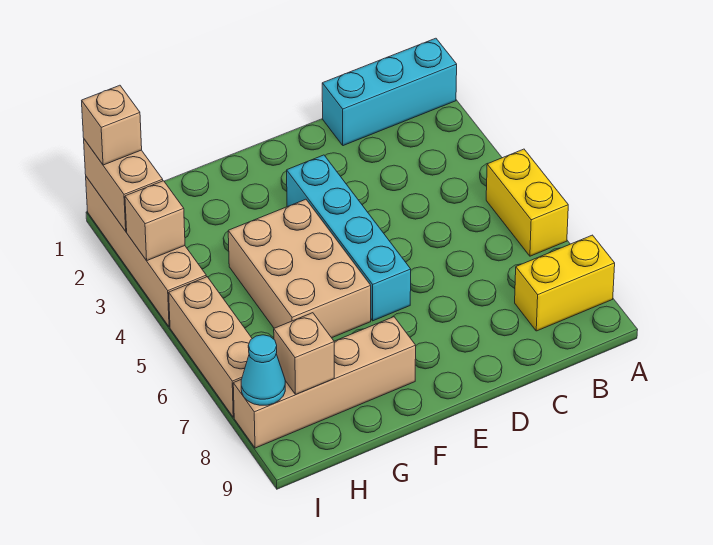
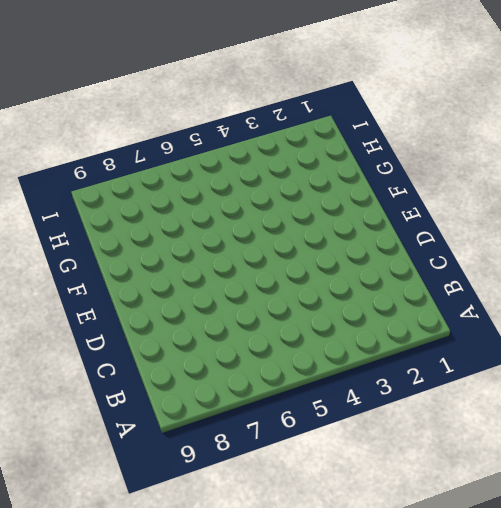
none -> cyan 1x3 brick [322,38,457,146]
none -> yellow 1x2 brick [486,149,568,256]
none -> yellow 1x2 brick [515,235,615,331]

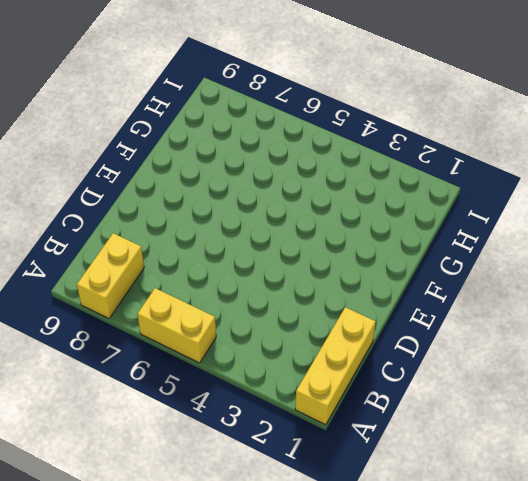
yellow 1x3 brick [295,307,376,425] -> cyan 1x3 brick [322,38,457,146]
none -> cyan 1x4 brick [287,155,411,321]
none -> tan 2x3 brick [228,199,371,338]
none -> tan 1x4 brick [233,317,416,448]

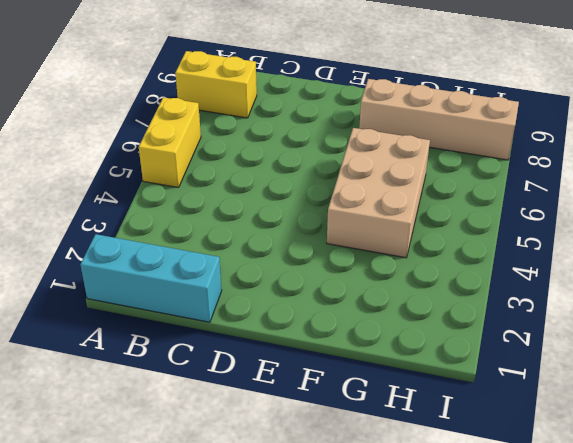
none -> cyan 1x4 brick [287,155,411,321]
none -> tan 1x4 brick [86,177,206,327]
none -> tan 1x3 brick [169,277,252,417]

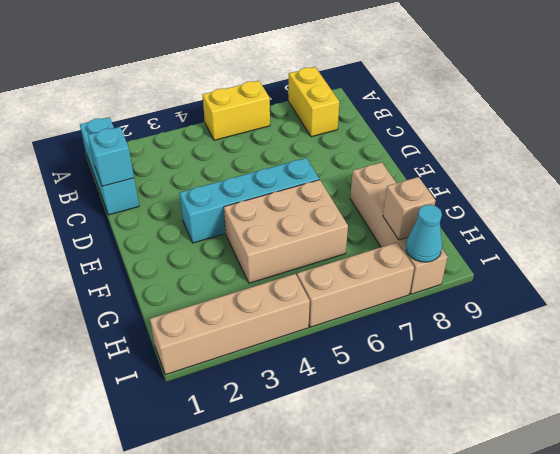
cyan 1x1 brick [88,127,134,186] -> none
none -> tan 1x2 brick [84,139,163,231]
none -> tan 1x1 brick [125,181,185,261]
none -> tan 1x1 brick [82,85,142,165]

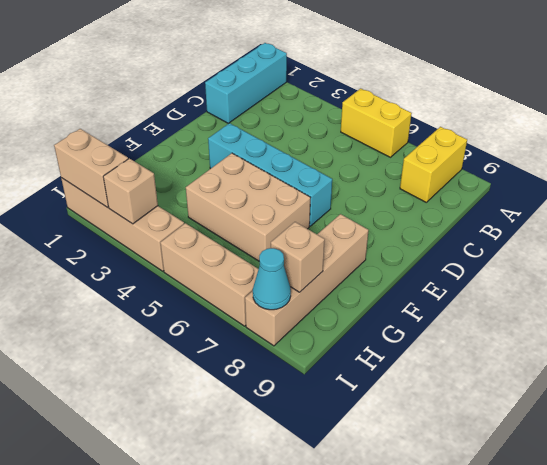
none -> tan 1x1 brick [82,85,142,165]

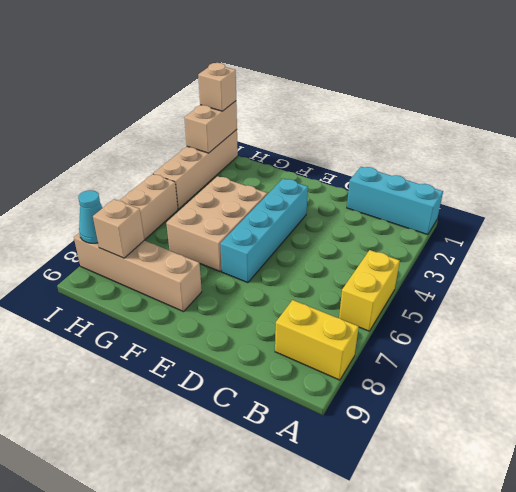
none -> tan 1x1 brick [125,181,185,261]

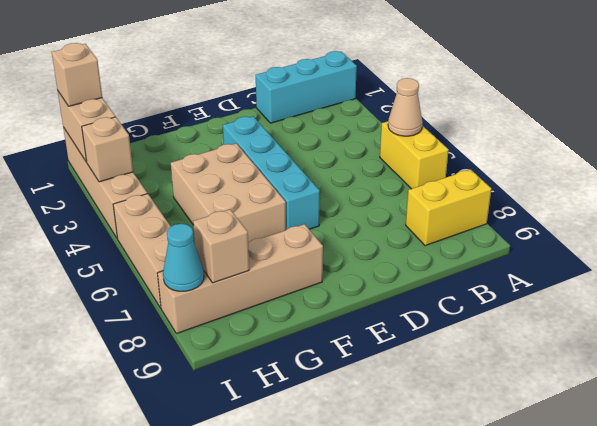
tan 1x1 cone [388,78,423,136] -> none

